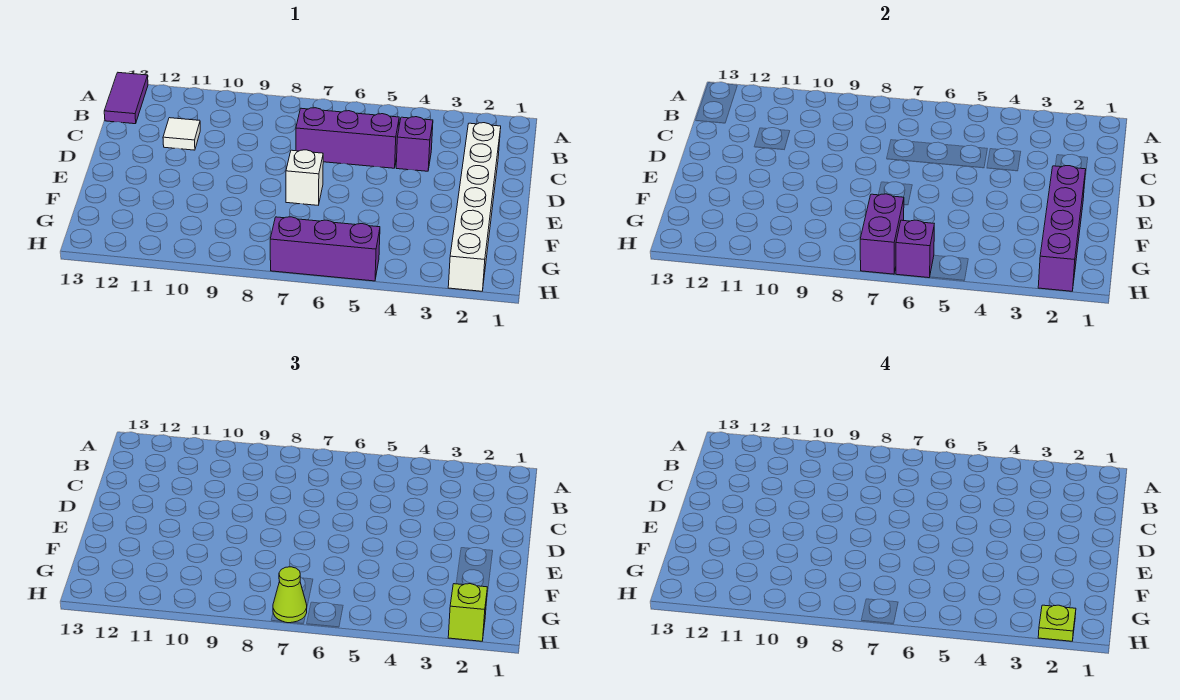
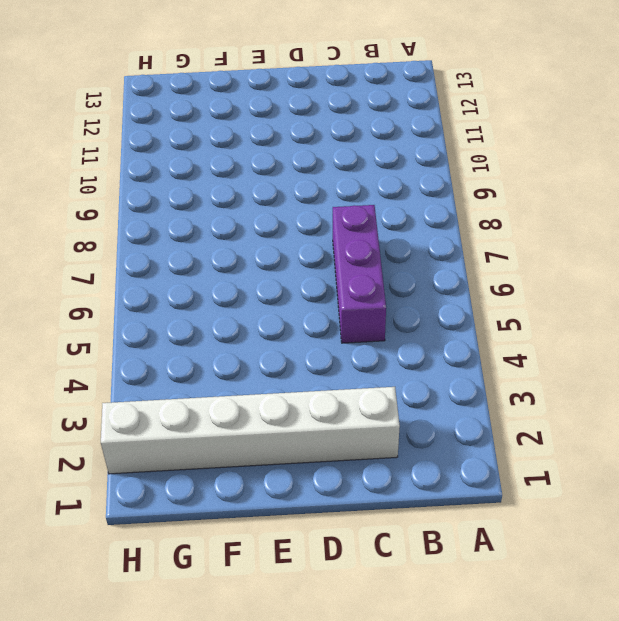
none -> purple 1x2 tile [104,73,148,124]
none -> purple 1x1 brick [396,117,433,171]
none -> white 1x1 tile [163,118,200,150]

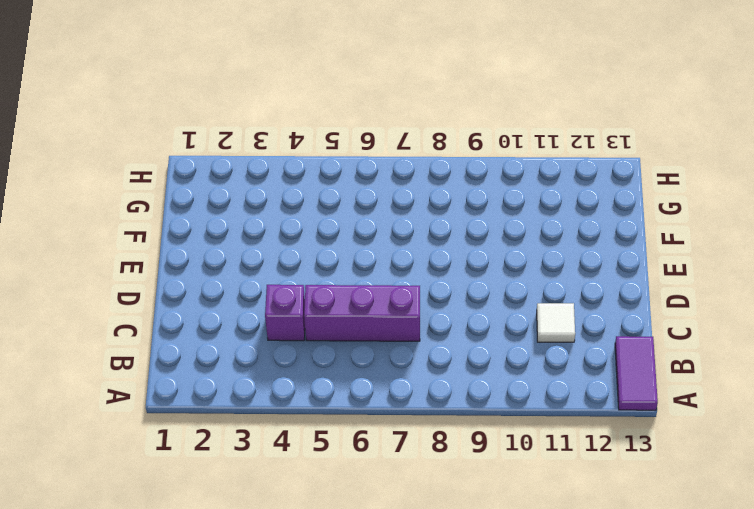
none -> white 1x6 brick [448,123,501,291]
none -> white 1x1 brick [286,150,323,205]
none -> purple 1x3 brick [270,217,380,281]

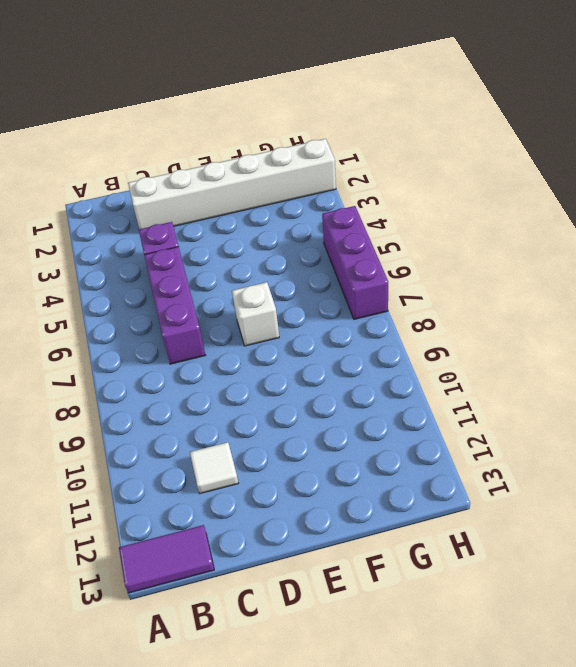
none -> purple 1x4 brick [1038,166,1086,291]
none -> purple 1x2 brick [860,194,904,274]
none -> purple 1x1 brick [896,220,934,278]

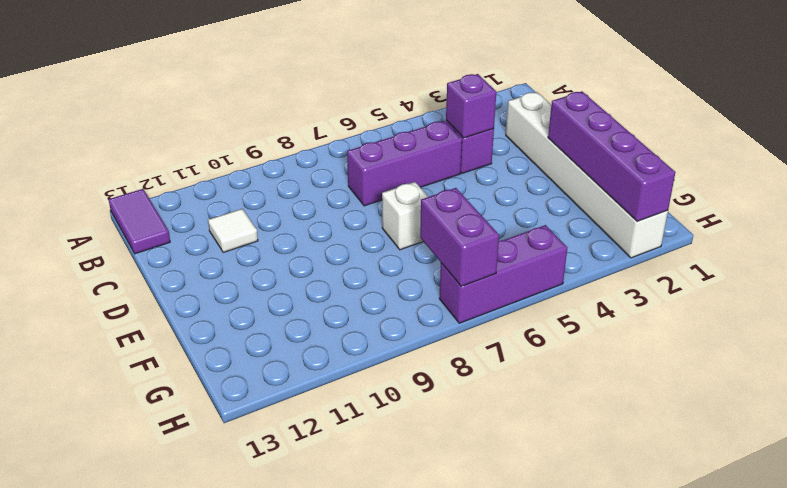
purple 1x1 brick [446,74,496,138] -> purple 1x1 brick moved to [896,220,934,278]
none -> lime 1x1 brick [448,584,487,641]
none -> lime 1x1 cone [273,567,307,623]
none -> lime 1x1 plate [1038,605,1076,641]

